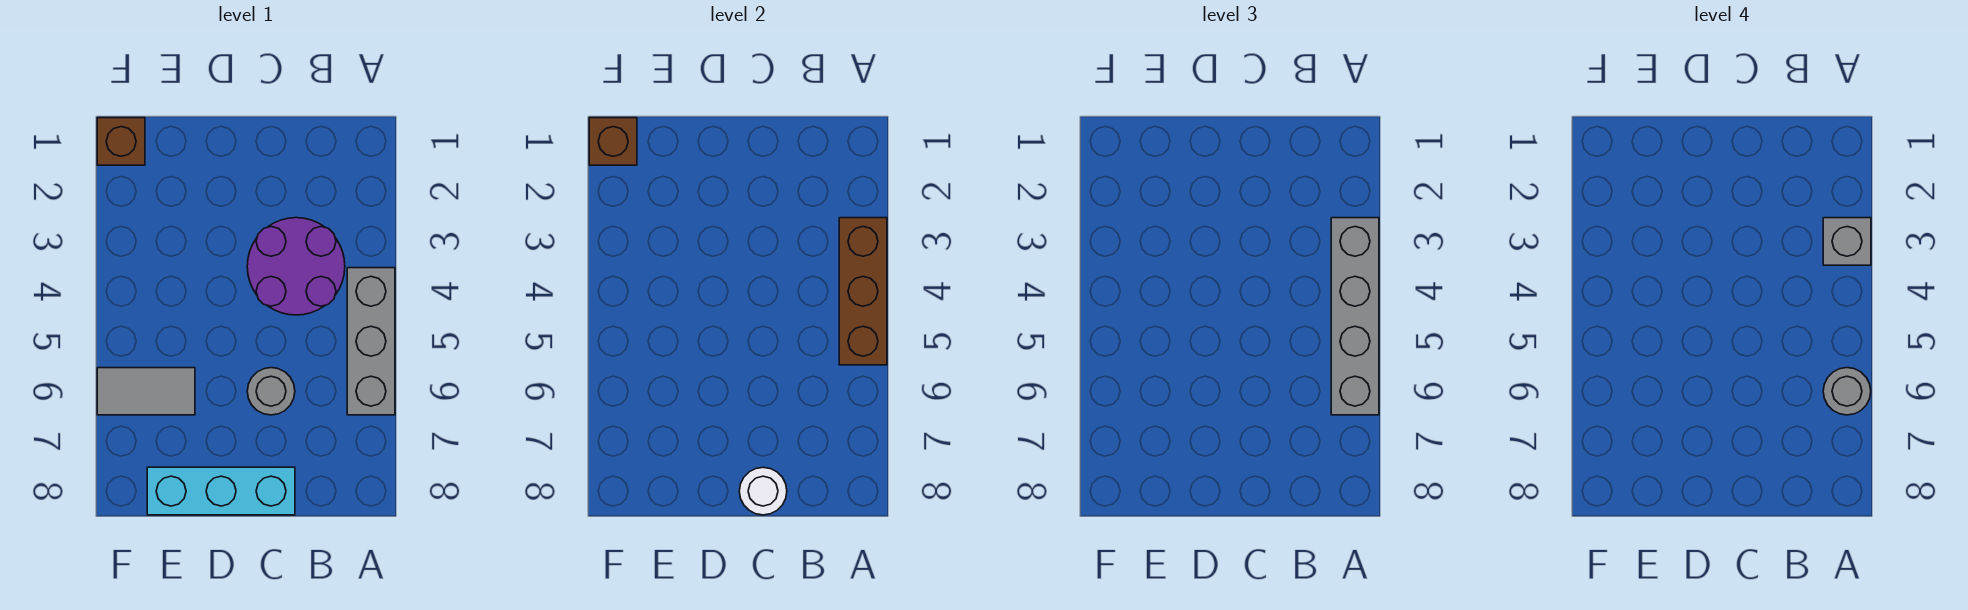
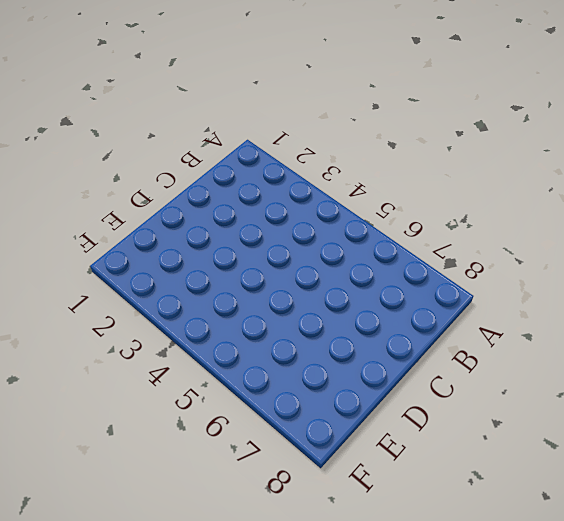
none -> grey 1x3 brick [347,268,395,415]
none -> purple 2x2 round brick [247,218,345,315]
none -> grey 1x1 round brick [247,368,295,415]

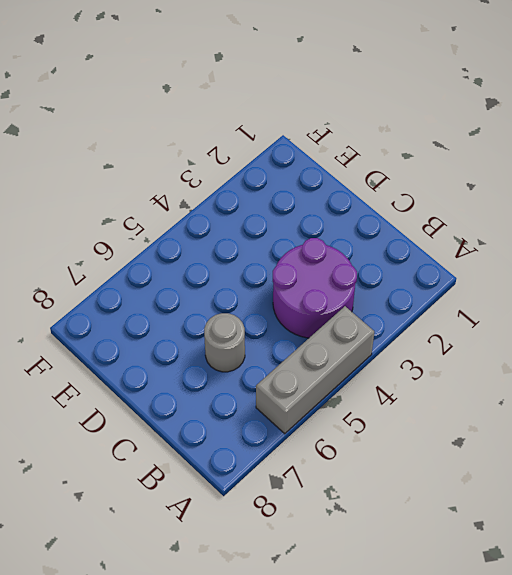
none -> cyan 1x3 brick [147,467,295,515]
none -> grey 1x2 tile [97,368,195,415]
none -> brown 1x1 brick [97,118,145,165]

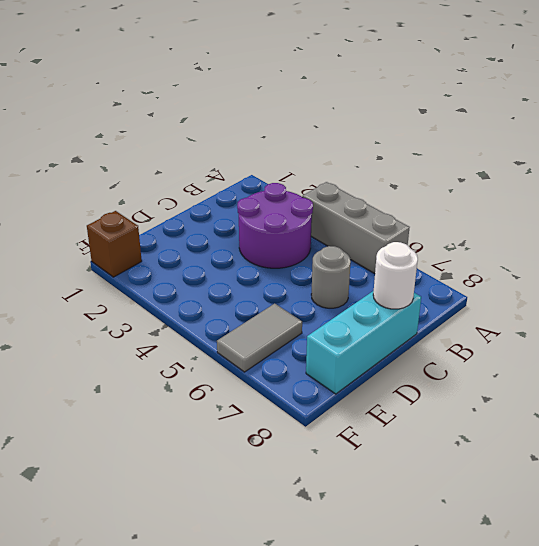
none -> brown 1x3 brick [839,218,887,365]
none -> brown 1x1 brick [589,118,637,165]
none -> grey 1x4 brick [1331,218,1379,415]

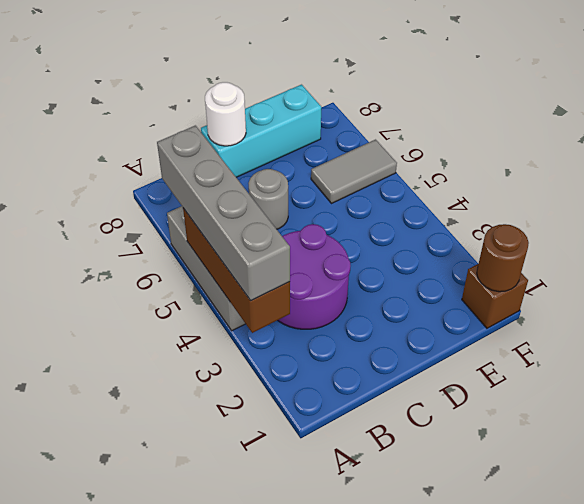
brown 1x1 round brick [477,224,529,292] -> brown 1x1 brick [589,118,637,165]
none -> grey 1x1 brick [1823,218,1871,265]
none -> grey 1x1 round brick [1823,368,1871,415]

